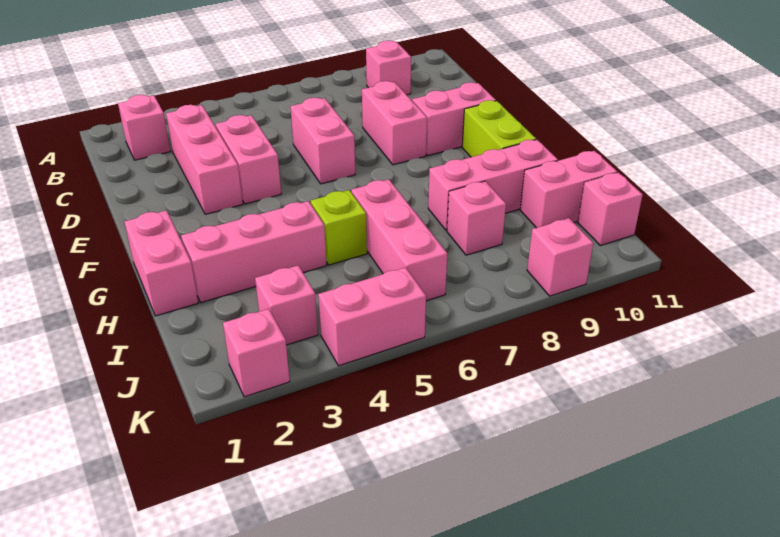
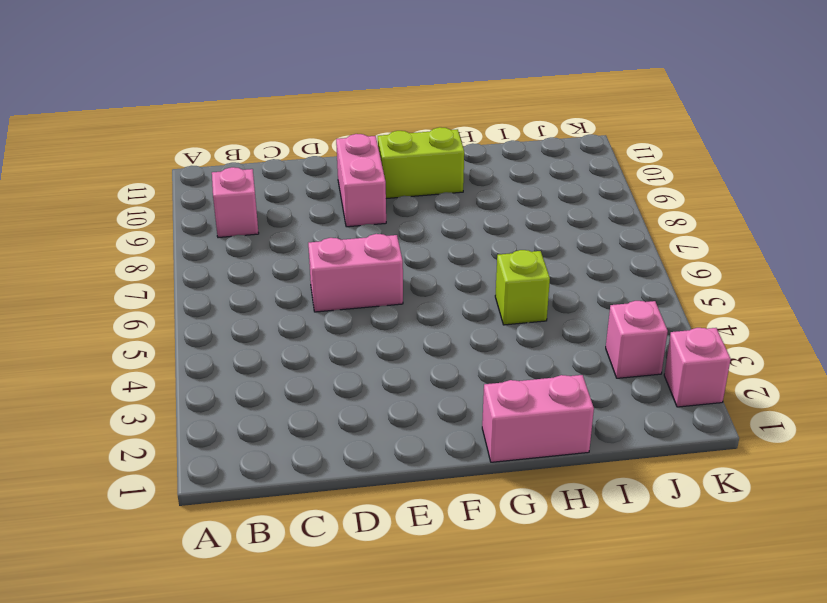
none -> pink 1x1 brick [118,95,170,160]
none -> pink 1x3 brick [166,105,243,214]
none -> pink 1x2 brick [216,115,281,204]

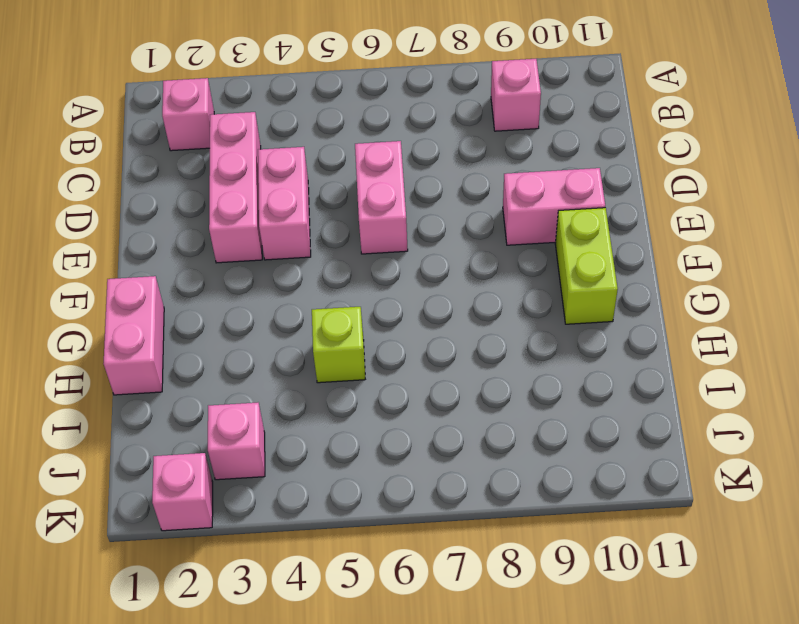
none -> pink 1x2 brick [362,81,427,165]
none -> pink 1x3 brick [181,201,327,302]
none -> pink 1x3 brick [351,179,447,301]

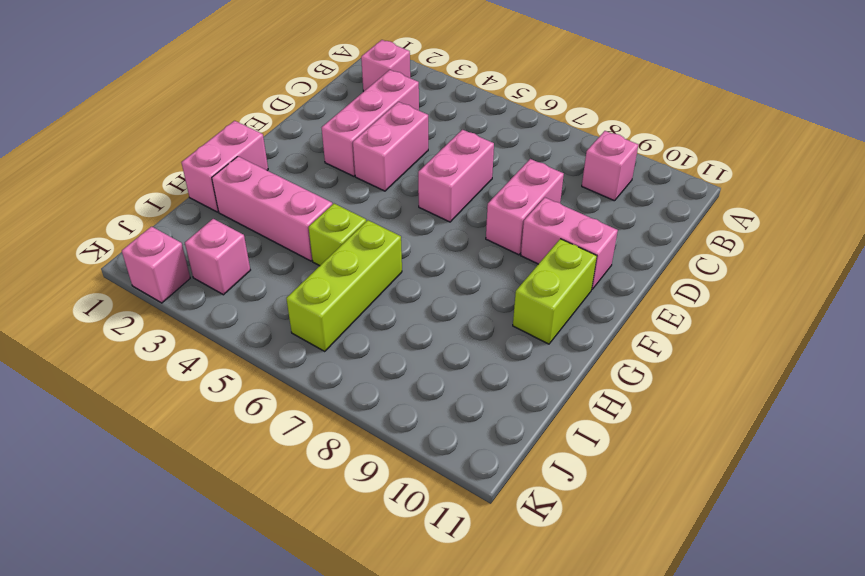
lime 1x3 brick [286,220,402,351] -> pink 1x3 brick [351,179,447,301]
none -> pink 1x3 brick [428,140,558,231]
none -> pink 1x1 brick [447,181,506,255]
none -> pink 1x2 brick [520,151,617,228]

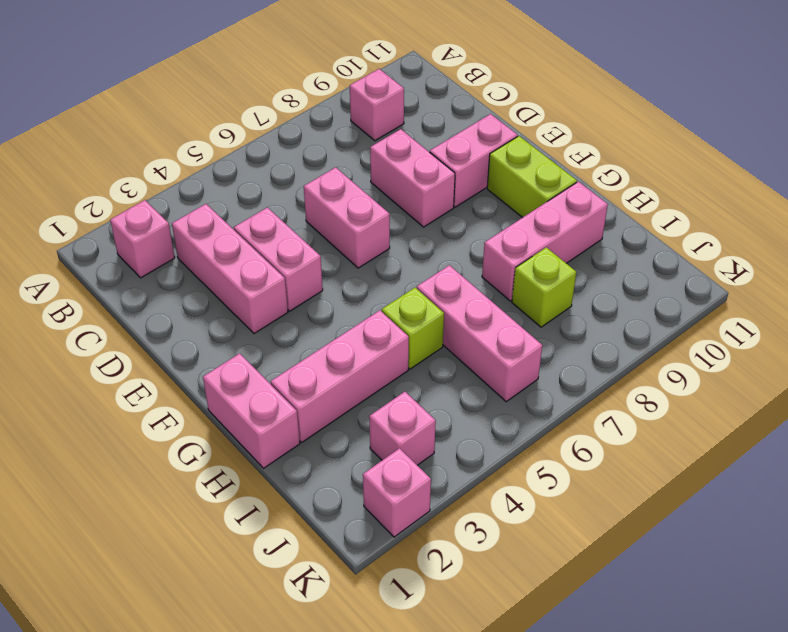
lime 1x1 brick [512,247,576,327] -> pink 1x1 brick [447,181,506,255]
none -> pink 1x2 brick [520,151,617,228]
none -> pink 1x1 brick [578,172,643,246]
none -> pink 1x2 brick [318,268,426,366]

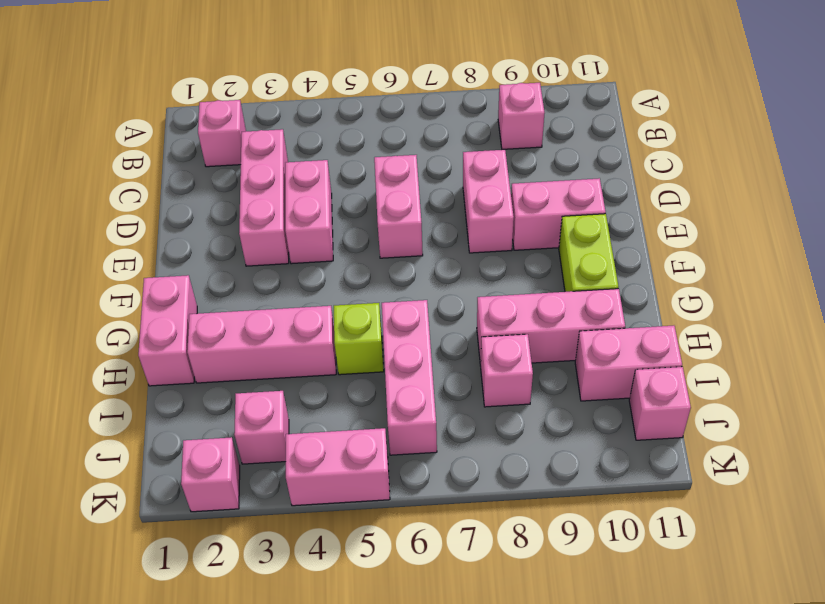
none -> pink 1x1 brick [527,218,593,296]

